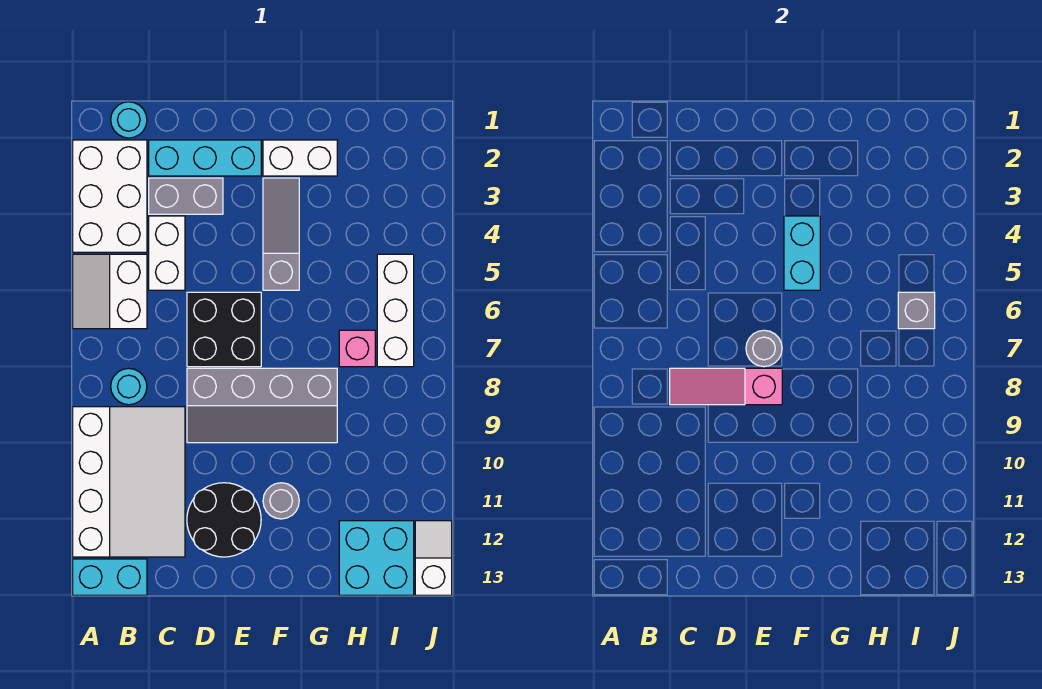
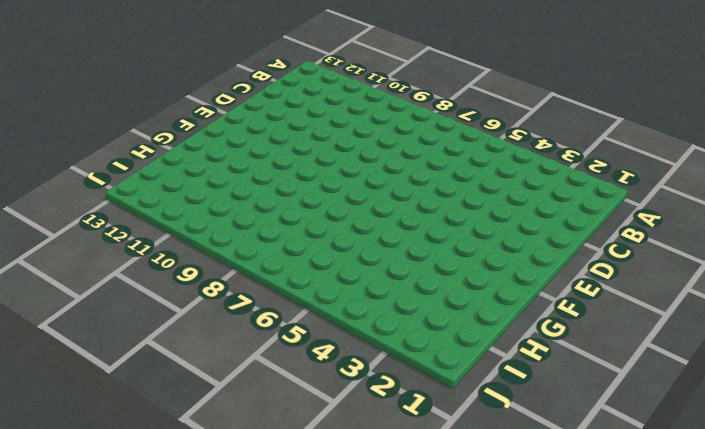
none -> white 2x3 brick [73,140,147,252]
none -> white 2x2 slope [73,254,147,329]
none -> white 3x4 slope [73,407,185,557]

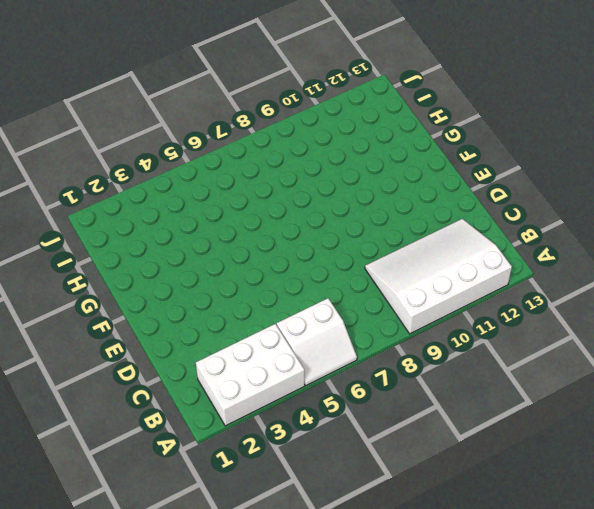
none -> cyan 1x2 brick [73,559,147,595]
none -> cyan 1x1 round brick [111,102,147,138]
none -> cyan 1x1 round brick [111,368,147,405]

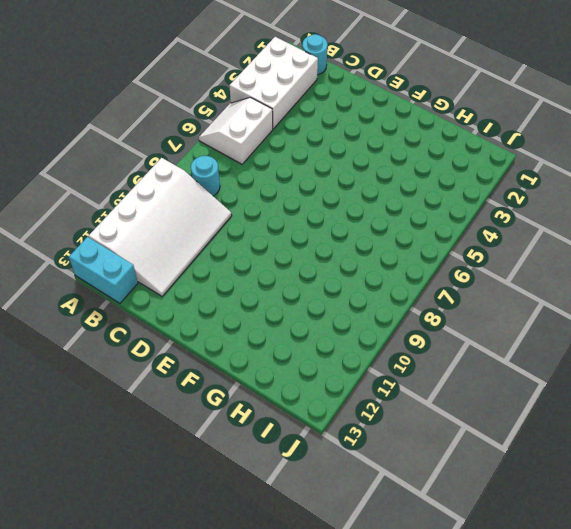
none -> cyan 1x3 brick [149,140,261,176]
none -> grey 1x2 brick [149,178,223,214]
none -> white 1x2 brick [149,216,185,290]

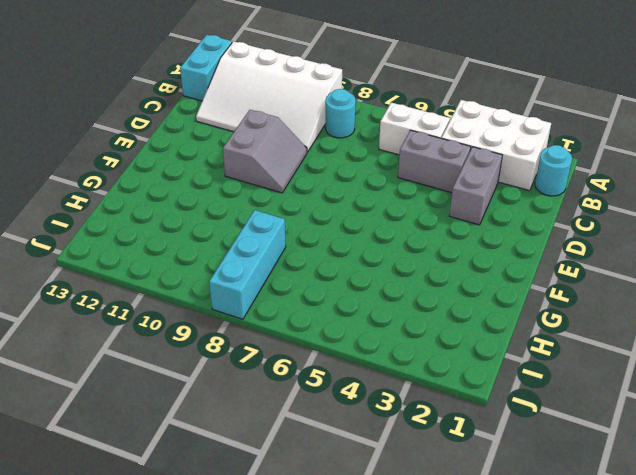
grey 1x2 brick [398,130,471,193] -> white 1x2 brick [149,216,185,290]
grey 2x2 slope [223,110,307,193] -> grey 2x4 slope [187,368,337,443]
cyan 1x3 brick [209,210,286,319] -> cyan 1x3 brick moved to [149,140,261,176]
none -> black 2x2 brick [187,292,261,367]
none -> black 2x2 round brick [187,483,261,557]
none -> white 1x2 brick [263,140,337,176]

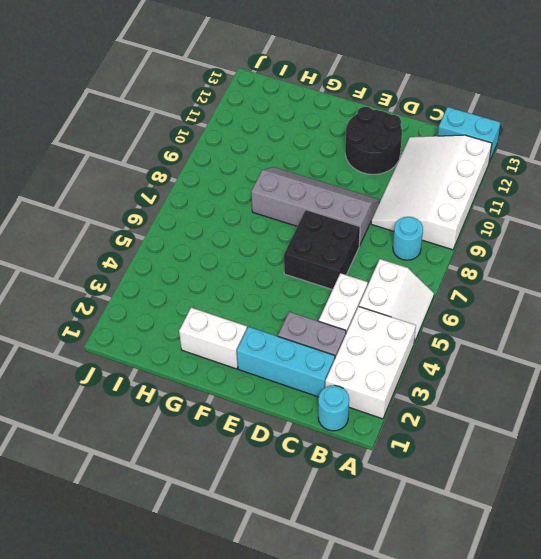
none -> grey 1x3 slope [263,178,299,290]
none -> grey 1x1 round brick [263,483,299,519]
none -> pink 1x1 brick [339,330,375,367]

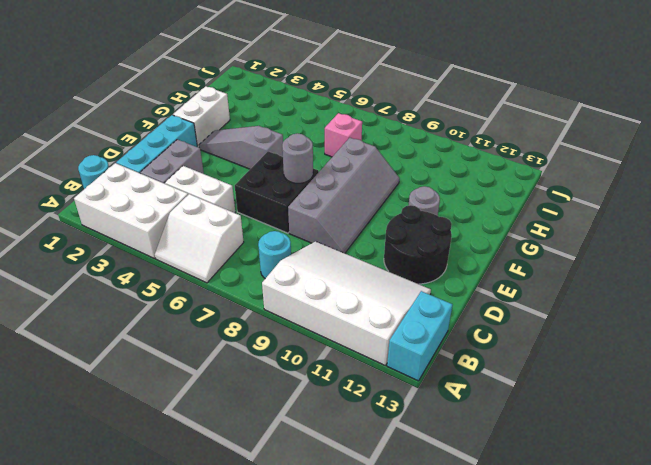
none -> cyan 2x2 brick [339,521,414,595]
none -> white 1x3 brick [377,254,414,367]
none -> white 1x2 slope [415,521,452,595]

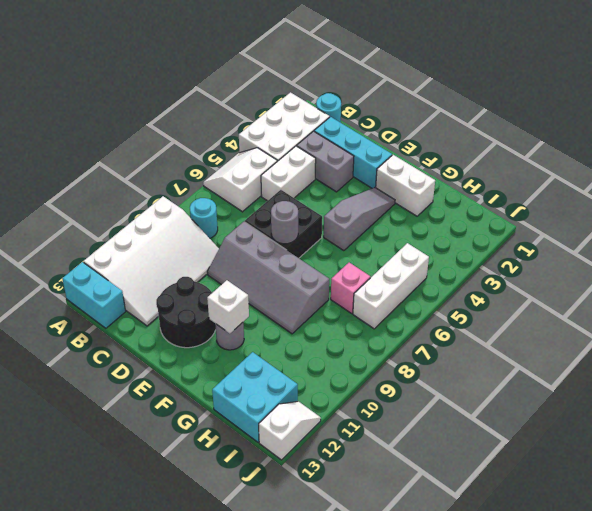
white 1x1 brick [207,280,249,334] -> none
none -> pink 1x3 slope [670,368,782,405]
none -> cyan 1x2 brick [784,216,820,290]
none -> grey 1x1 brick [898,292,935,329]

